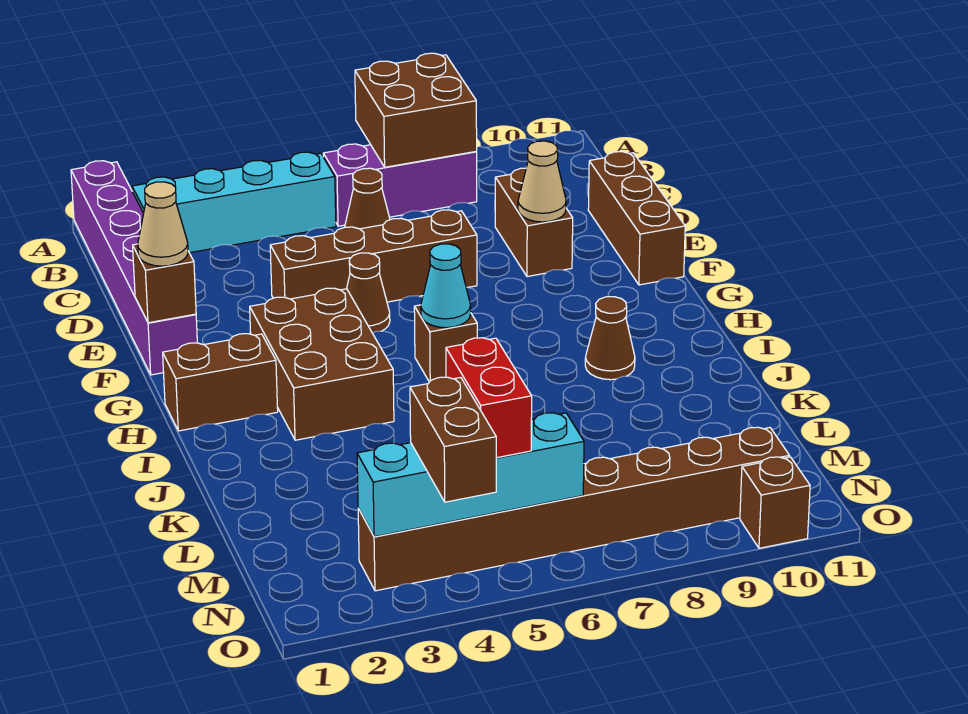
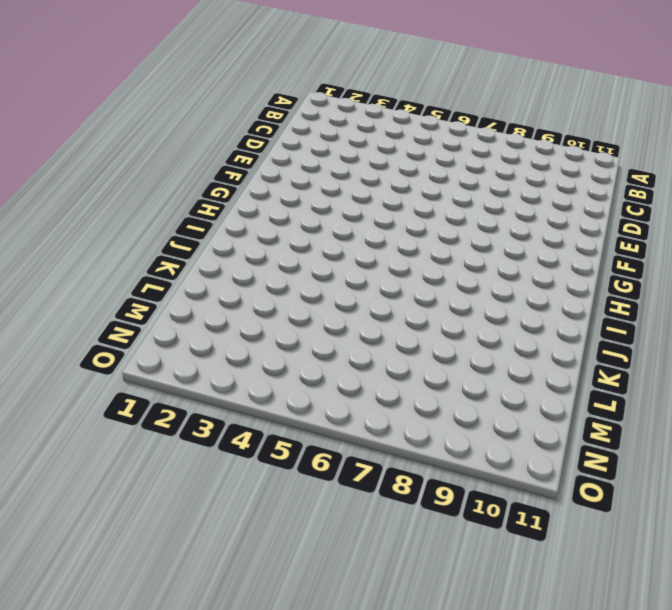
none -> purple 1x6 brick [71,161,197,375]
none -> cyan 1x4 brick [132,152,336,253]
none -> purple 1x3 brick [323,144,477,226]

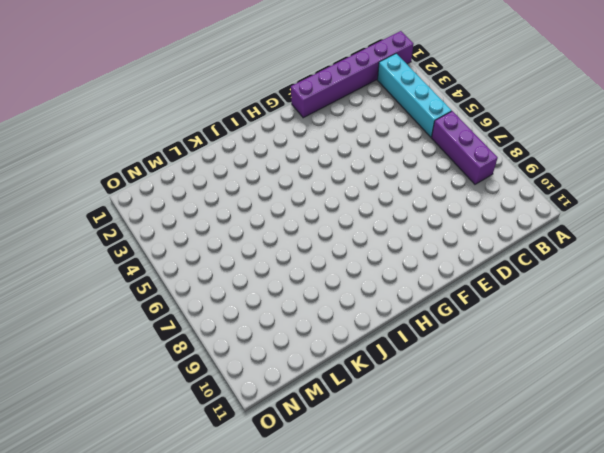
none -> brown 1x1 cone [345,168,390,229]
none -> brown 1x2 brick [495,168,573,277]
none -> brown 1x3 brick [588,152,685,285]

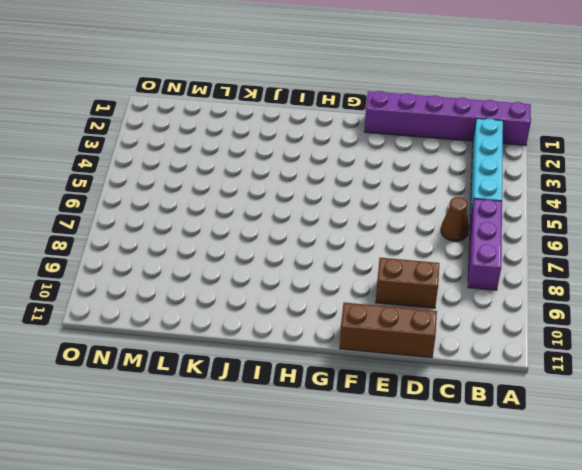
none -> brown 1x4 brick [270,210,477,302]
none -> brown 1x1 cone [347,253,390,333]
none -> brown 2x3 brick [250,288,394,440]

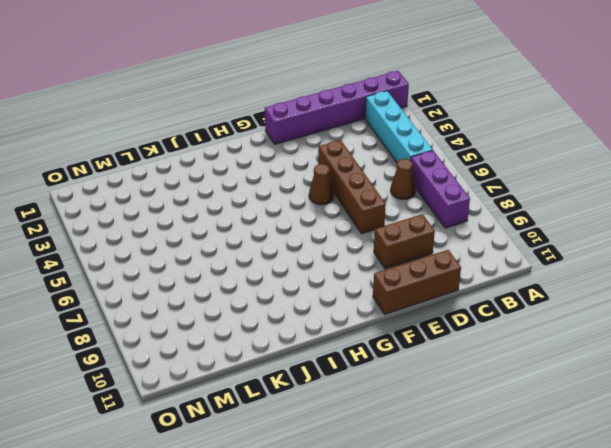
none -> brown 2x3 brick [250,288,394,440]
none -> brown 1x2 brick [163,334,278,431]
none -> brown 1x1 brick [414,305,477,382]

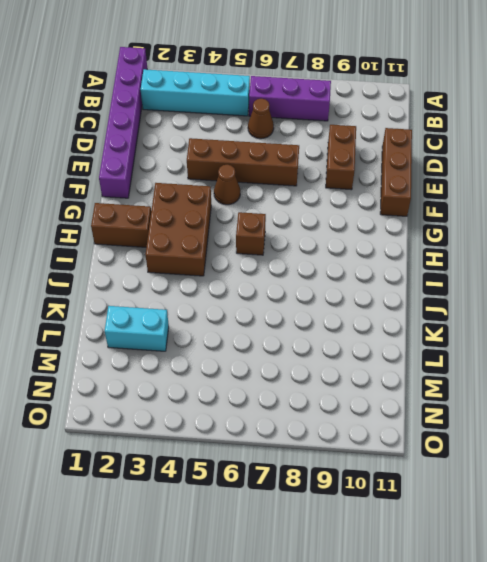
cyan 1x2 brick [105,306,169,351] -> none
none -> brown 1x1 cone [585,296,635,380]
none -> brown 1x8 brick [358,427,790,591]
none -> brown 1x1 brick [740,457,810,548]

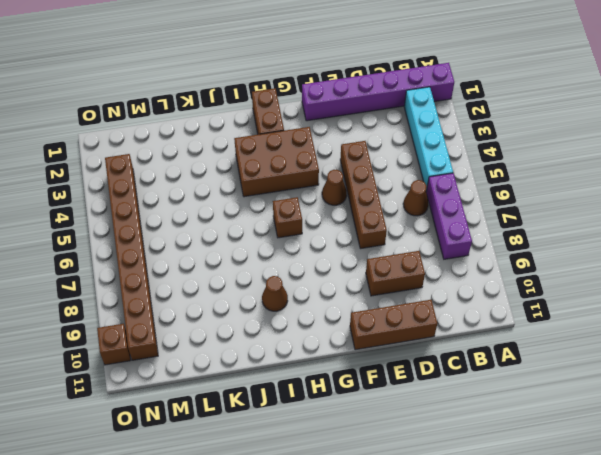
none -> brown 2x2 brick [355,53,477,167]
none -> tan 1x1 cone [518,141,566,222]
none -> brown 1x1 brick [133,244,196,323]

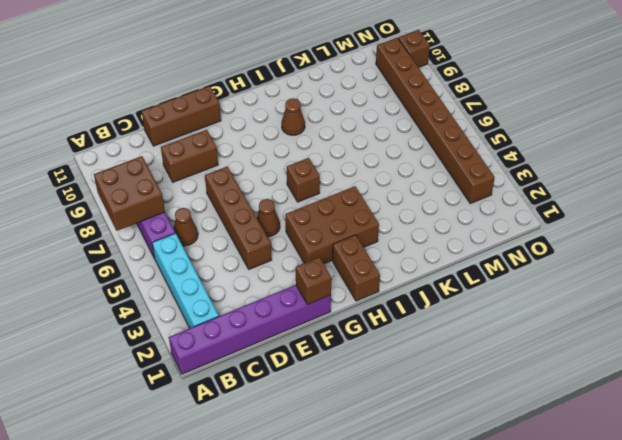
none -> tan 1x1 cone [518,141,566,222]
none -> cyan 1x1 cone [421,244,471,328]
none -> cyan 1x4 brick [357,413,584,537]

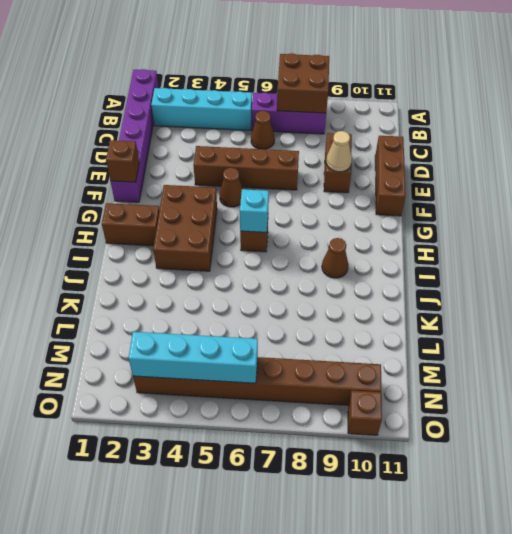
cyan 1x1 brick [240,189,269,232] -> cyan 1x1 cone [421,244,471,328]
none -> tan 1x1 cone [138,182,188,266]
none -> red 1x2 brick [446,338,532,458]
none -> brown 1x2 brick [410,377,496,502]

